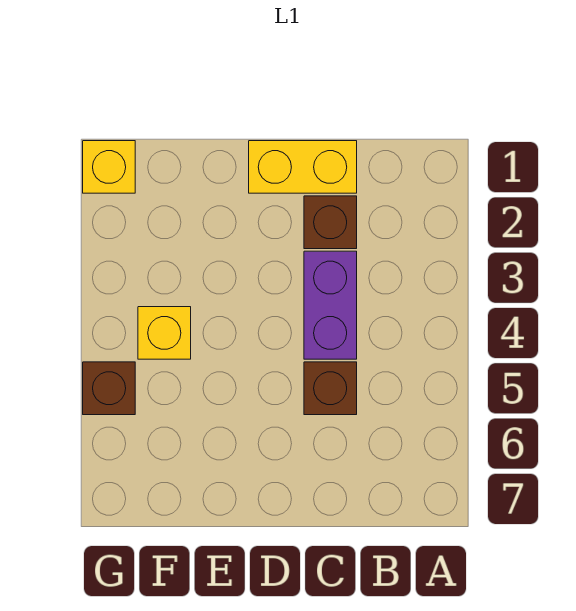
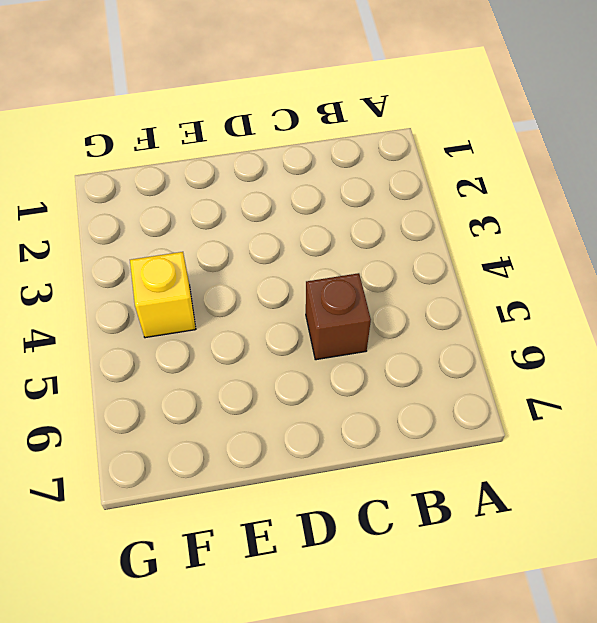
none -> yellow 1x2 brick [249,141,357,193]
none -> brown 1x1 brick [304,196,357,249]

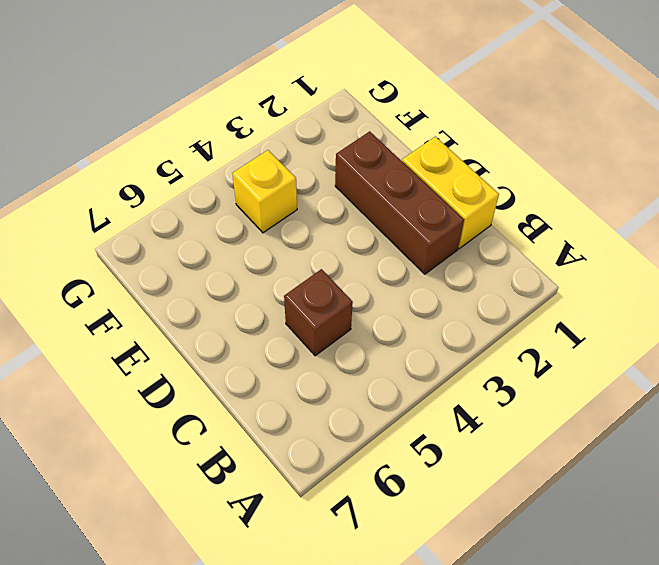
brown 1x3 brick [335,131,464,274] -> brown 1x1 brick [304,196,357,249]
none -> purple 1x2 brick [304,251,357,359]
none -> yellow 1x1 brick [83,141,135,193]

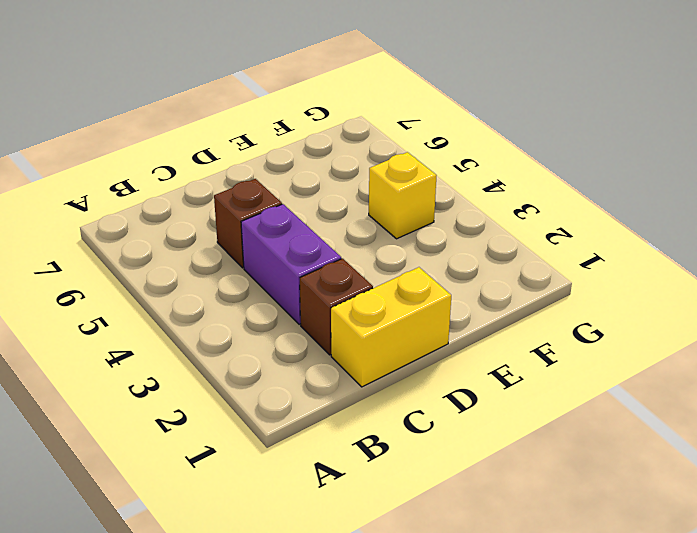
none -> yellow 1x1 brick [83,141,135,193]
none -> brown 1x1 brick [83,362,135,415]

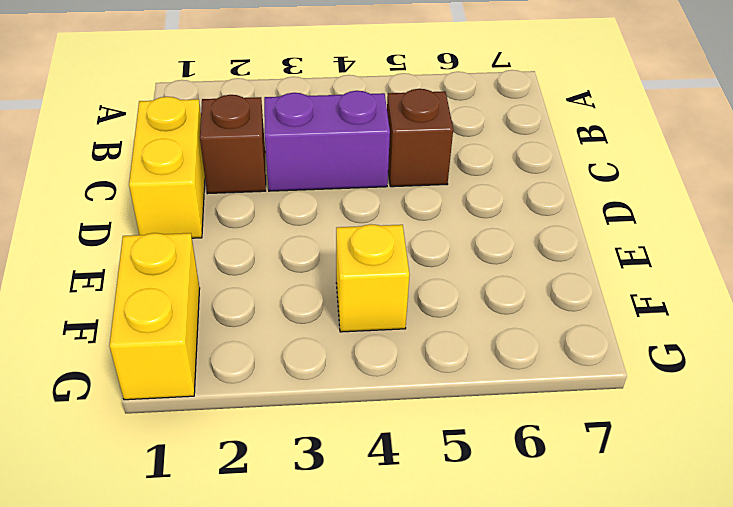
yellow 1x2 brick [109,233,200,400] -> yellow 1x1 brick [83,141,135,193]
none -> brown 1x1 brick [83,362,135,415]

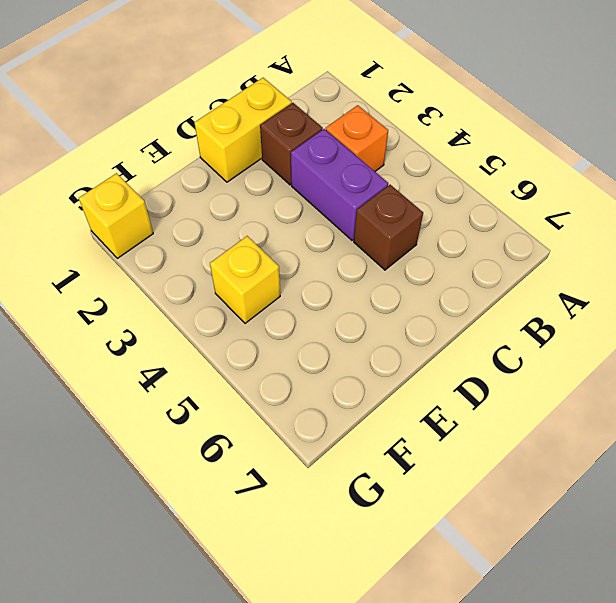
orange 1x1 brick [326,105,388,171] -> none
none -> brown 1x1 brick [83,362,135,415]

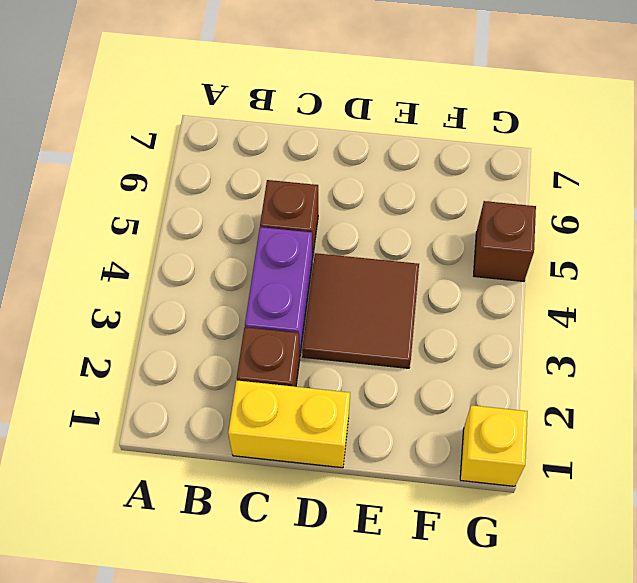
brown 2x2 tile [302,253,419,368] -> none
none -> yellow 1x1 brick [138,307,191,359]

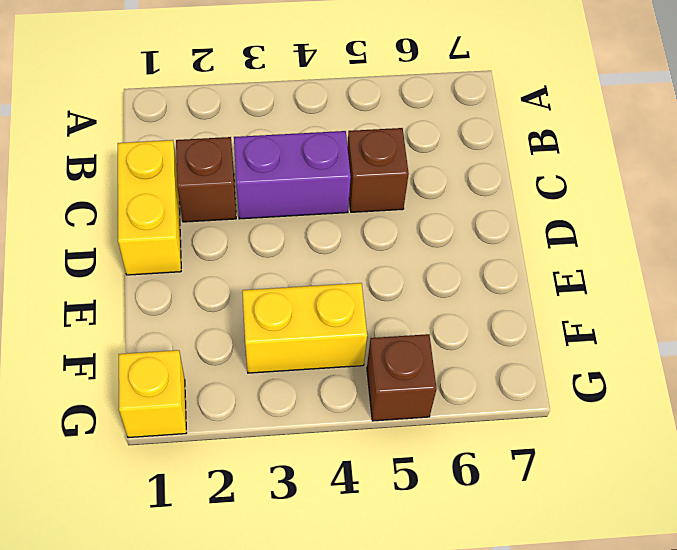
yellow 1x2 brick [242,283,367,373] -> yellow 1x1 brick [138,307,191,359]

